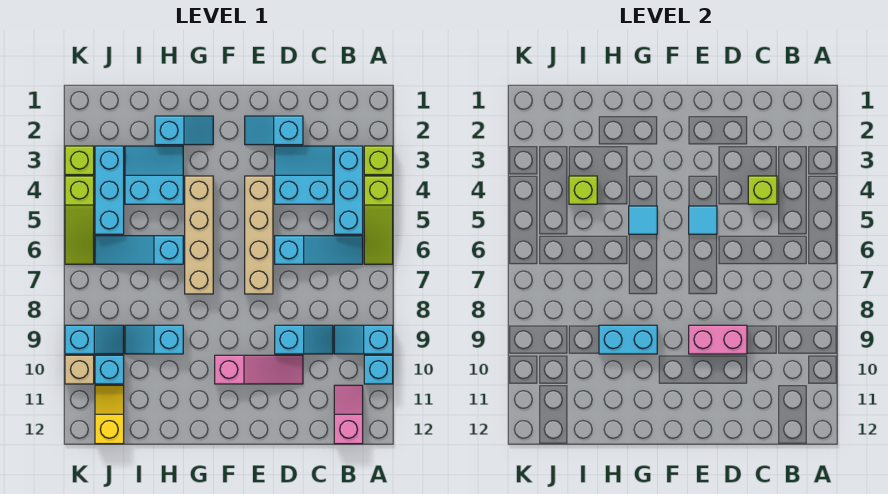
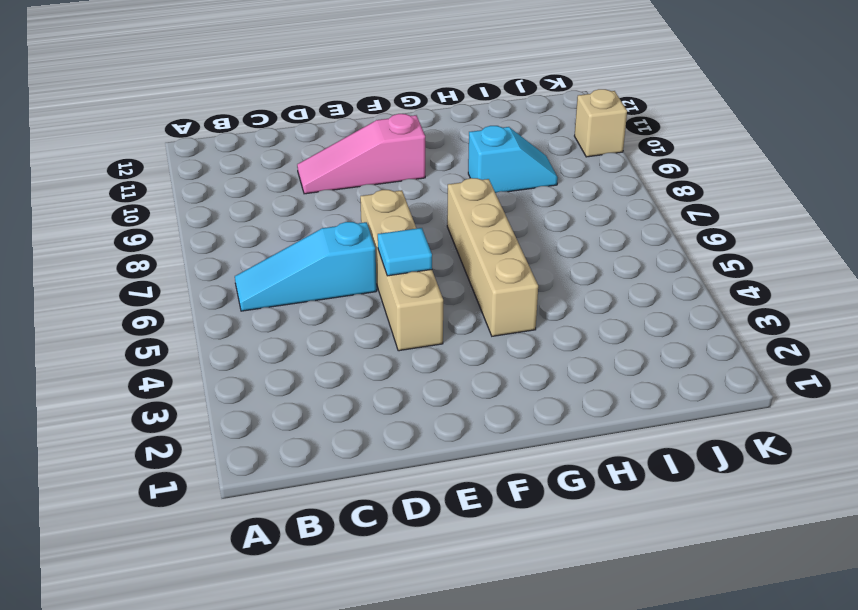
none -> lime 1x1 brick [364,146,393,175]
none -> lime 1x3 slope [364,176,393,264]
none -> cyan 1x2 slope [334,325,393,354]
none -> cyan 1x1 brick [364,355,393,384]

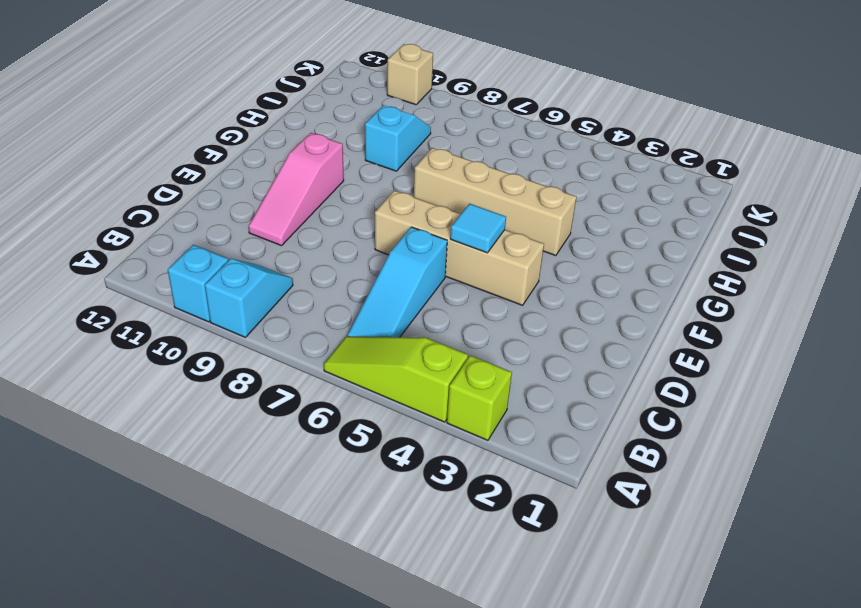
none -> cyan 1x3 brick [334,146,363,234]
none -> pink 1x2 slope [334,385,363,444]
none -> cyan 2x2 slope [275,146,333,204]
none -> cyan 1x2 slope [275,325,333,354]

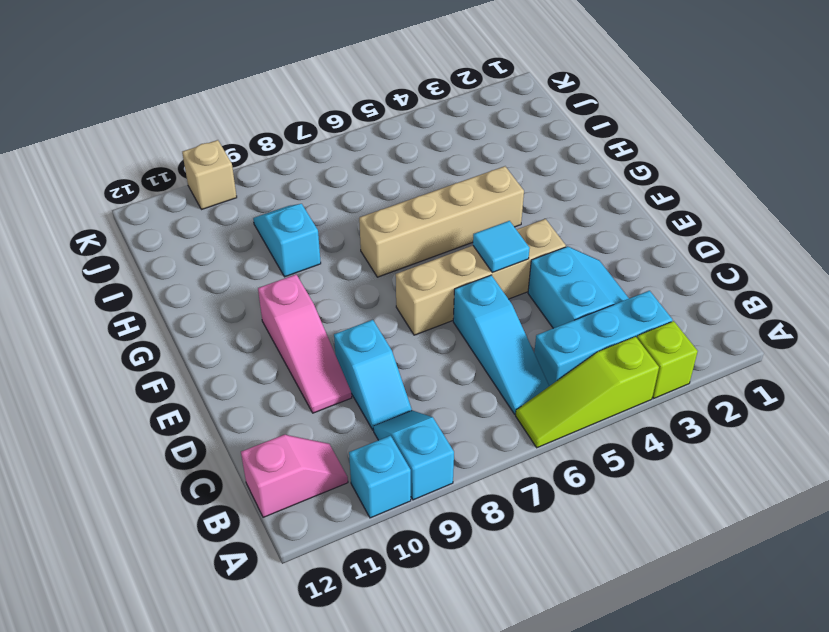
none -> cyan 1x2 slope [245,116,303,145]
none -> cyan 1x2 slope [155,116,213,145]
none -> cyan 2x2 slope [125,146,183,204]
none -> cyan 1x3 slope [95,236,183,264]

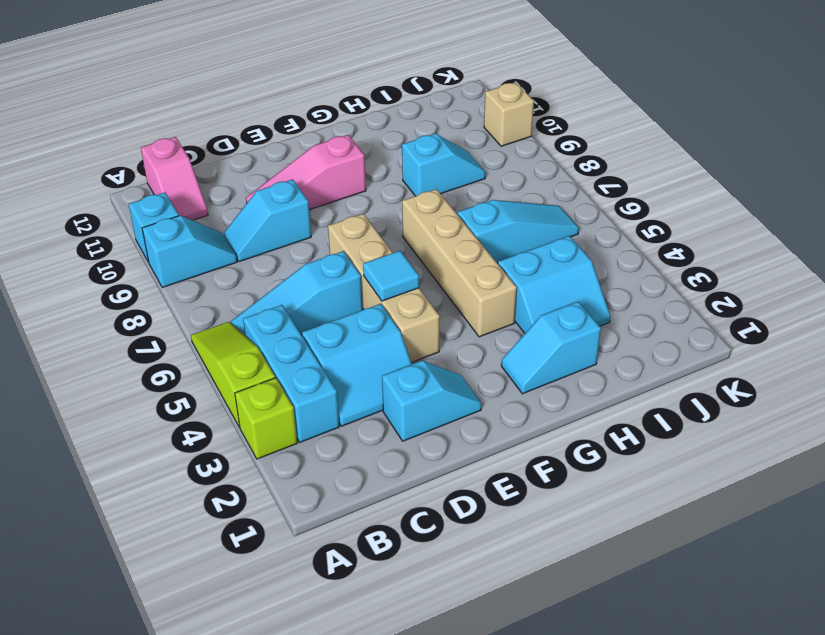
none -> cyan 1x3 brick [95,146,124,234]
none -> cyan 1x2 slope [65,325,124,354]
none -> cyan 1x1 brick [95,355,124,384]
none -> yellow 1x2 slope [95,385,124,444]

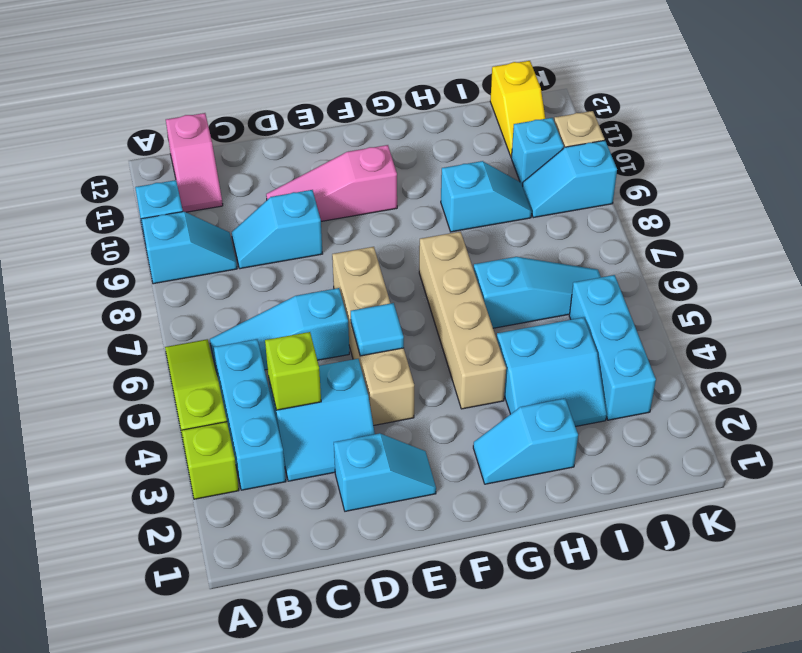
none -> lime 1x1 brick [65,146,94,175]
none -> lime 1x3 slope [65,176,94,264]
none -> pink 1x2 brick [689,325,747,354]
none -> cyan 1x1 tile [629,206,657,234]

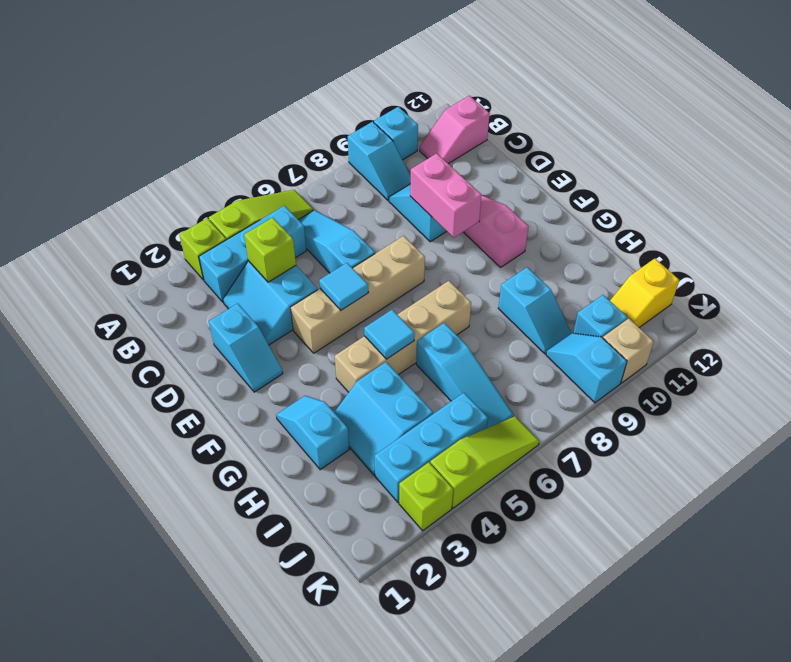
none -> cyan 1x2 brick [599,325,657,354]
none -> lime 1x1 brick [569,176,597,204]

